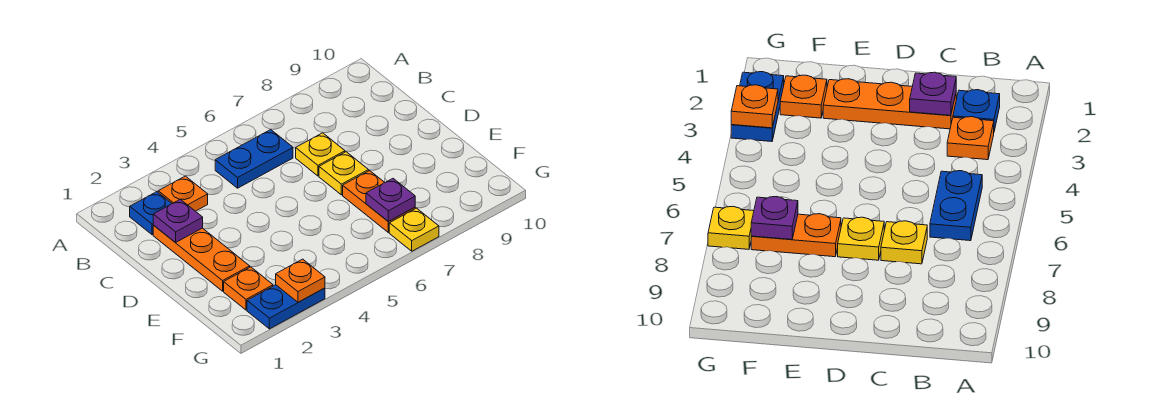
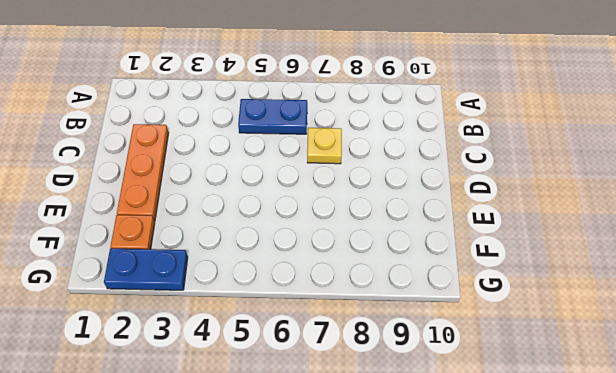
none -> blue 1x1 plate [130,192,172,235]
none -> orange 1x1 plate [158,176,208,211]
none -> yellow 1x1 plate [319,152,369,195]

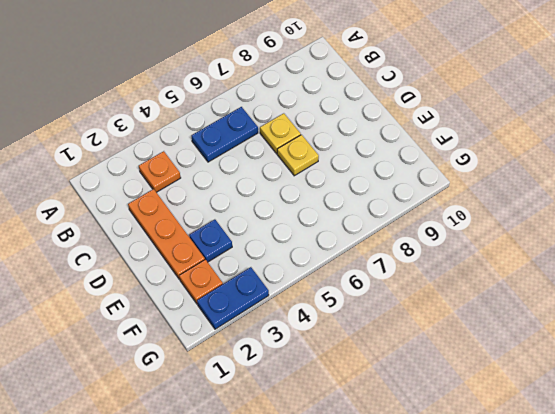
blue 1x1 plate [189,219,232,262] -> blue 1x1 plate moved to [130,192,172,235]
none -> orange 1x2 plate [343,171,415,232]
none -> yellow 1x1 plate [389,208,439,251]
none -> purple 1x1 plate [153,199,203,243]

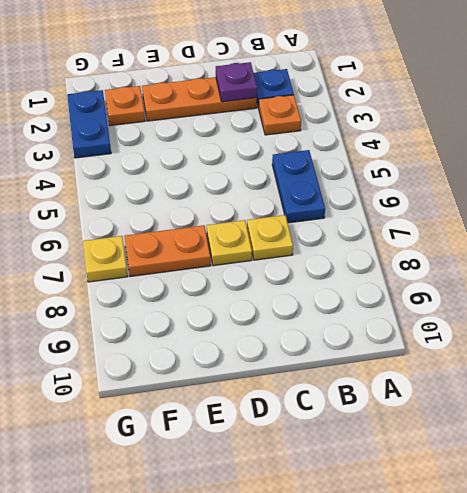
none -> purple 1x1 plate [366,179,415,222]
none -> orange 1x1 plate [276,259,325,302]

